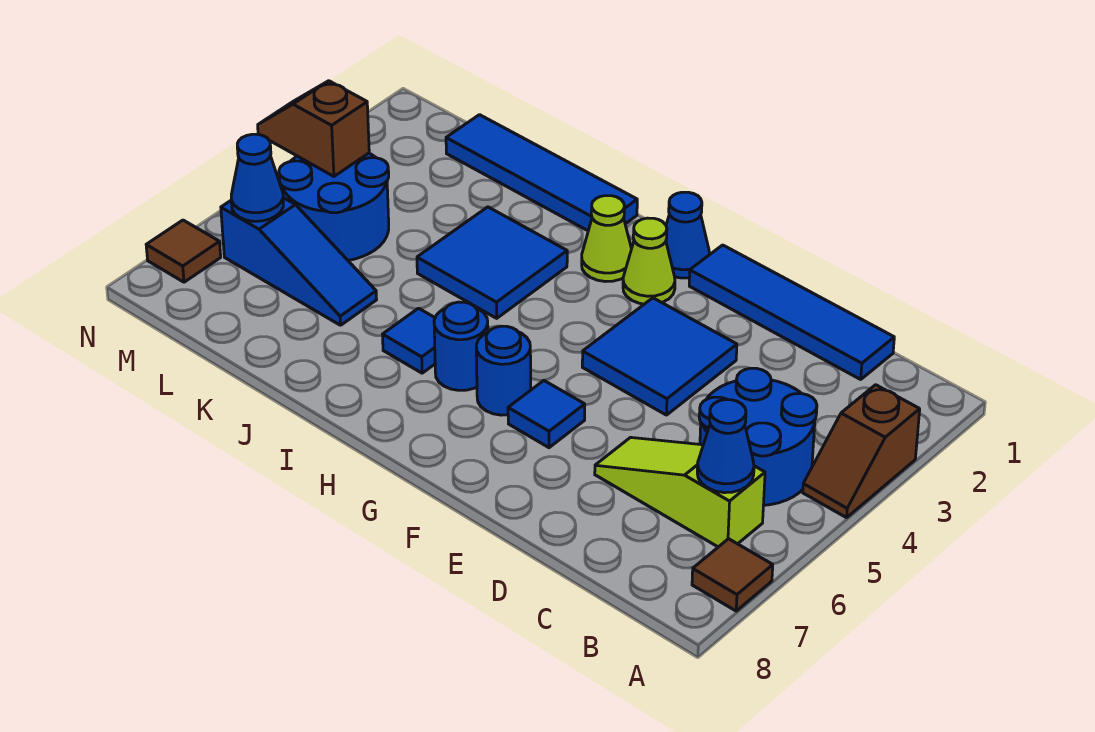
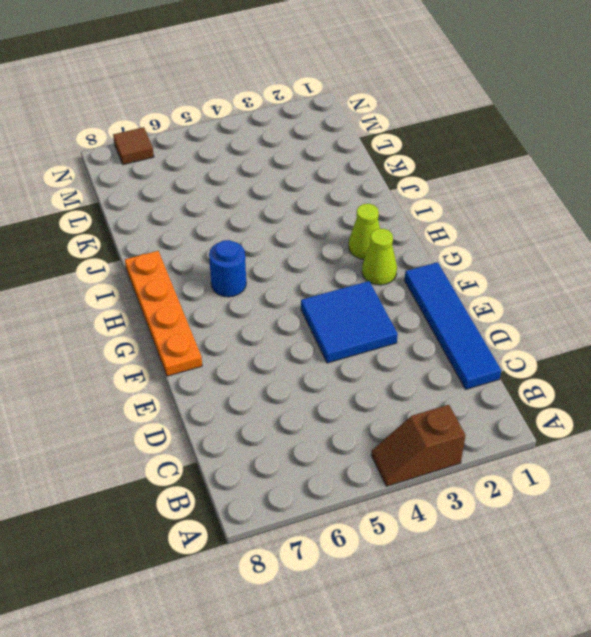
orange 1x4 plate [125,251,202,376] -> none
none -> brown 1x1 tile [692,539,773,611]
none -> blue 2x2 round brick [699,368,817,505]
none -> lime 1x3 slope [595,437,765,547]

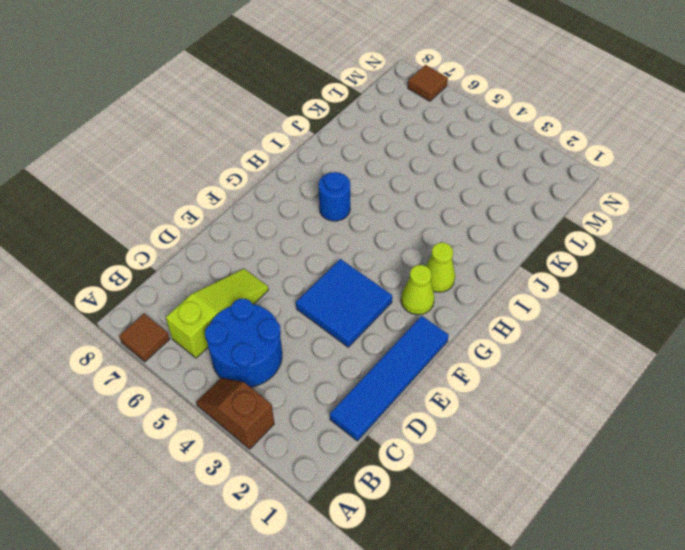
none -> blue 1x1 tile [508,381,585,448]
none -> blue 1x1 cone [666,192,710,278]
none -> blue 1x1 round brick [476,326,531,415]

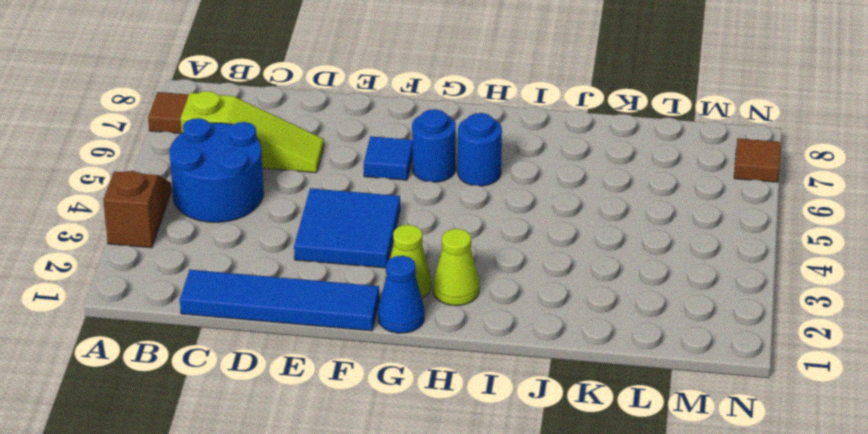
none -> blue 1x4 tile [446,115,637,231]
none -> blue 2x2 tile [417,207,567,318]
none -> blue 1x1 tile [382,308,435,373]

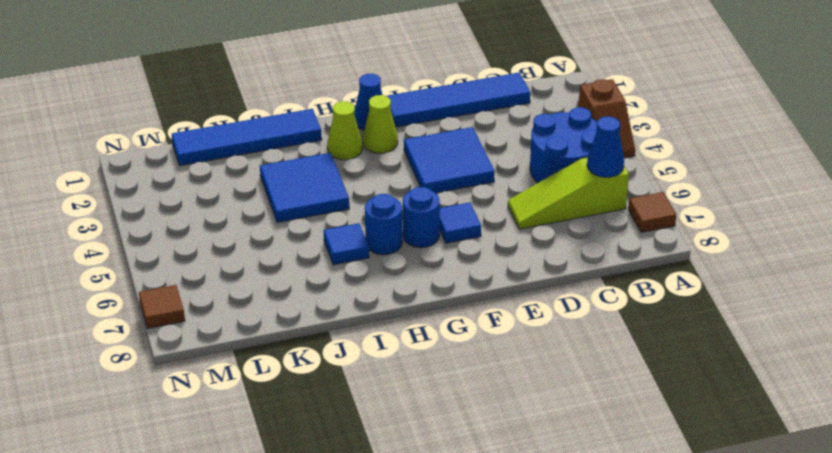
none -> blue 1x3 slope [221,198,377,325]
none -> blue 2x2 round brick [279,153,389,260]
none -> brown 1x2 slope [258,81,369,176]

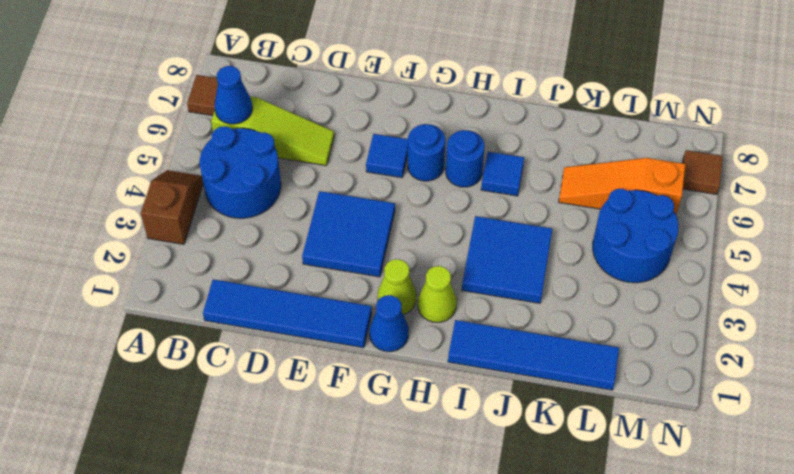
orange 1x3 slope [559,158,685,214] -> blue 1x3 slope [221,198,377,325]
none -> brown 1x2 slope [258,81,369,176]
none -> blue 1x1 cone [231,134,283,221]

